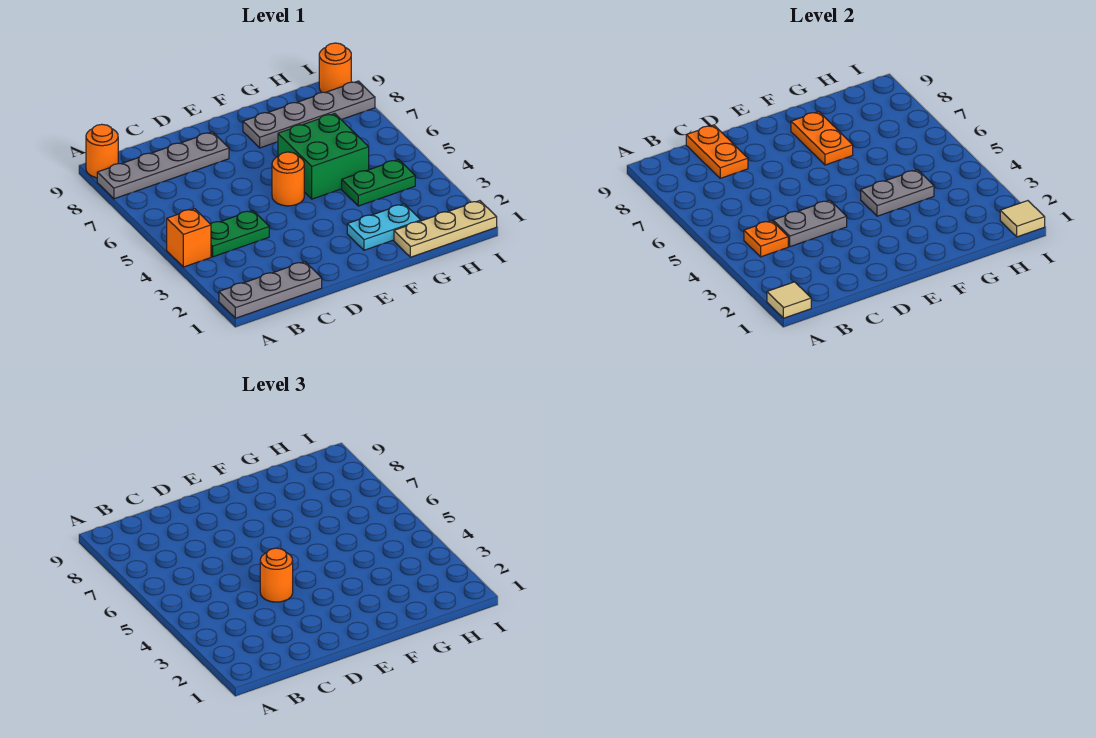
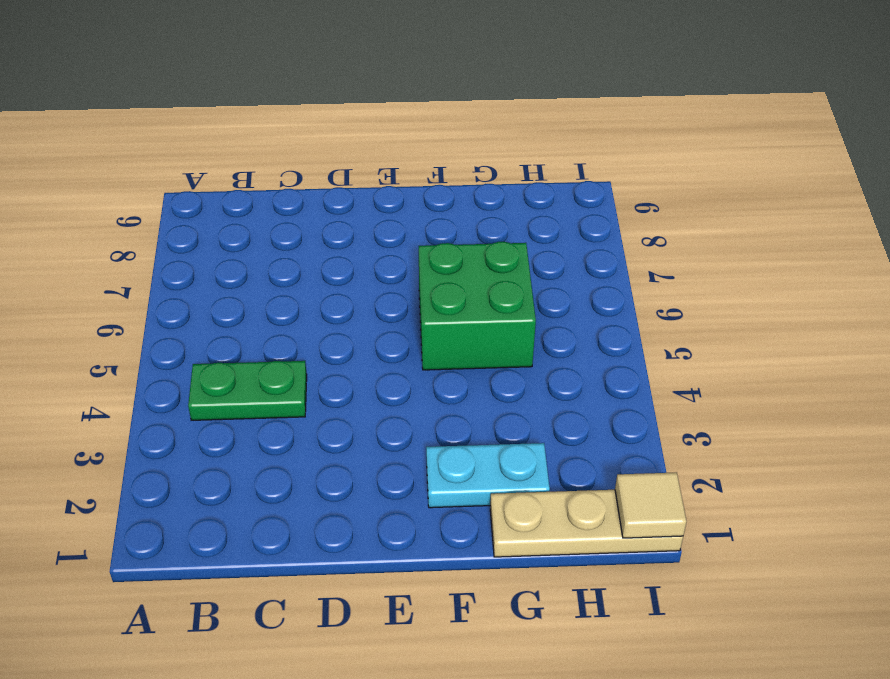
none -> grey 1x3 plate [219,262,322,318]
none -> orange 1x1 brick [167,209,211,267]
none -> grey 1x4 plate [97,132,229,199]

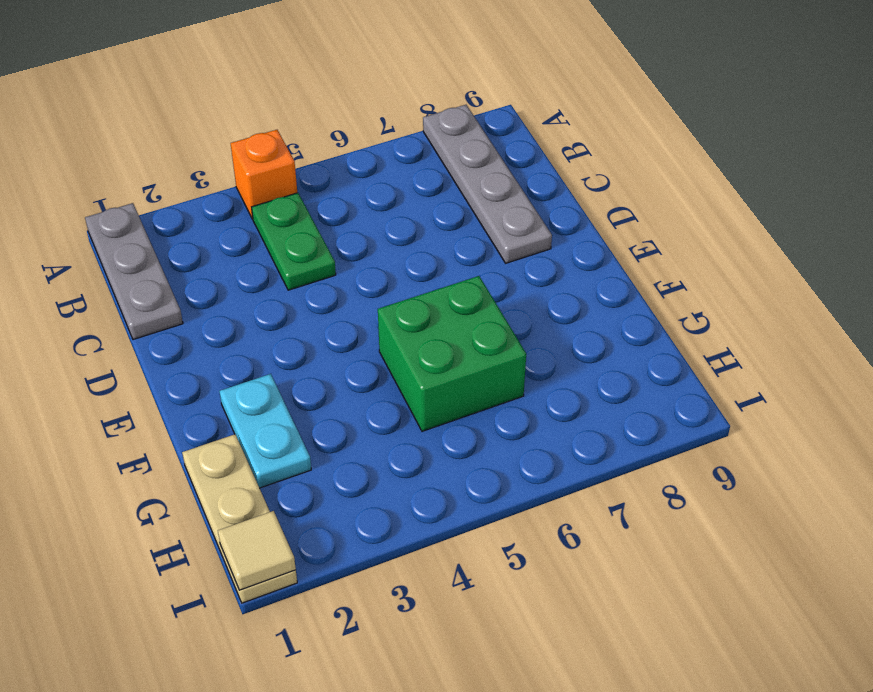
none -> orange 1x1 round brick [86,124,118,178]
none -> orange 1x1 round brick [272,152,304,206]
none -> grey 1x4 plate [243,81,375,148]

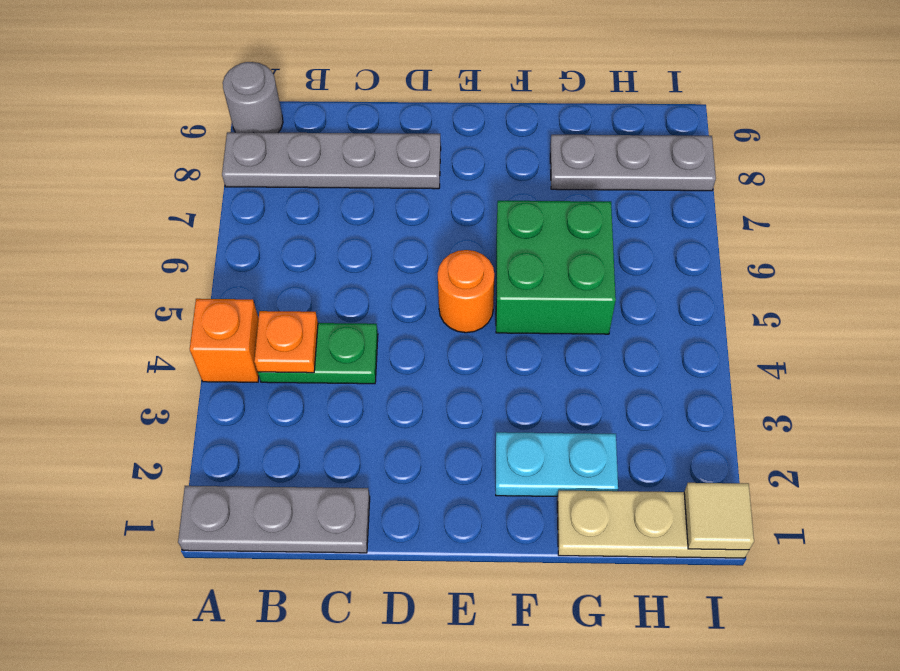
grey 1x1 round brick [223,62,283,133] -> orange 1x1 round brick [86,124,118,178]
grey 1x3 plate [550,135,716,191] -> grey 1x4 plate [243,81,375,148]
none -> green 1x2 plate [342,160,415,206]
none -> orange 1x1 round brick [319,43,351,93]
none -> tan 1x1 tile [767,282,811,318]

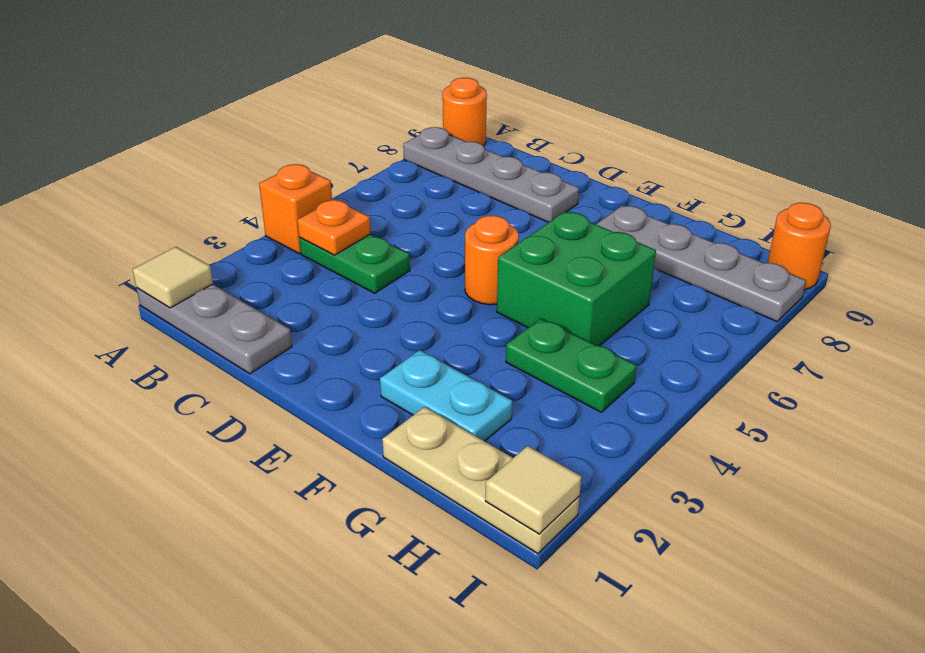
none -> grey 1x2 plate [773,200,847,247]
none -> orange 1x2 plate [686,125,748,178]
none -> grey 1x2 plate [861,170,934,216]

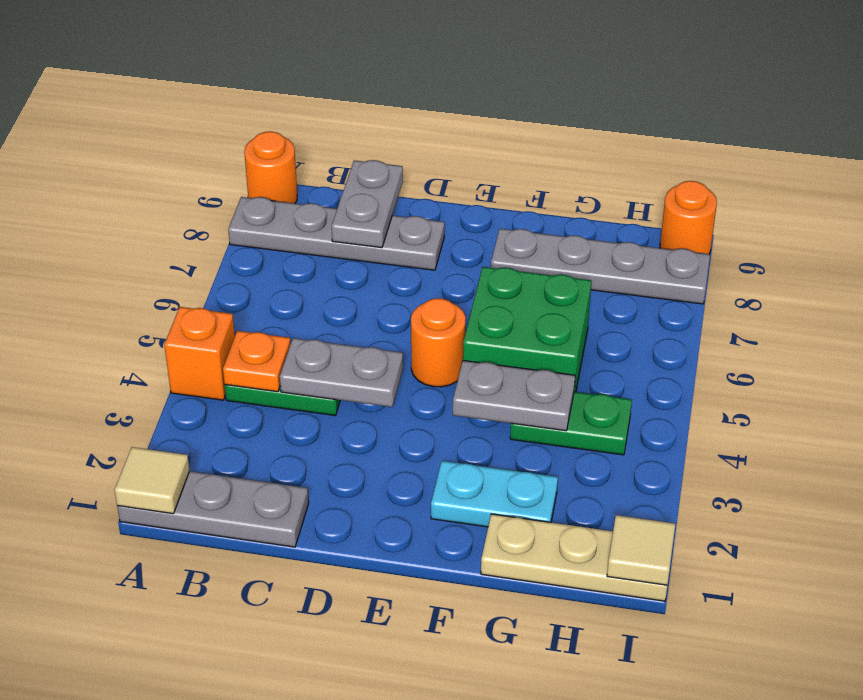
grey 1x2 plate [331,160,403,248] -> orange 1x2 plate [686,125,748,178]
none -> orange 1x2 plate [791,112,853,165]
none -> orange 1x1 round brick [260,548,293,602]

